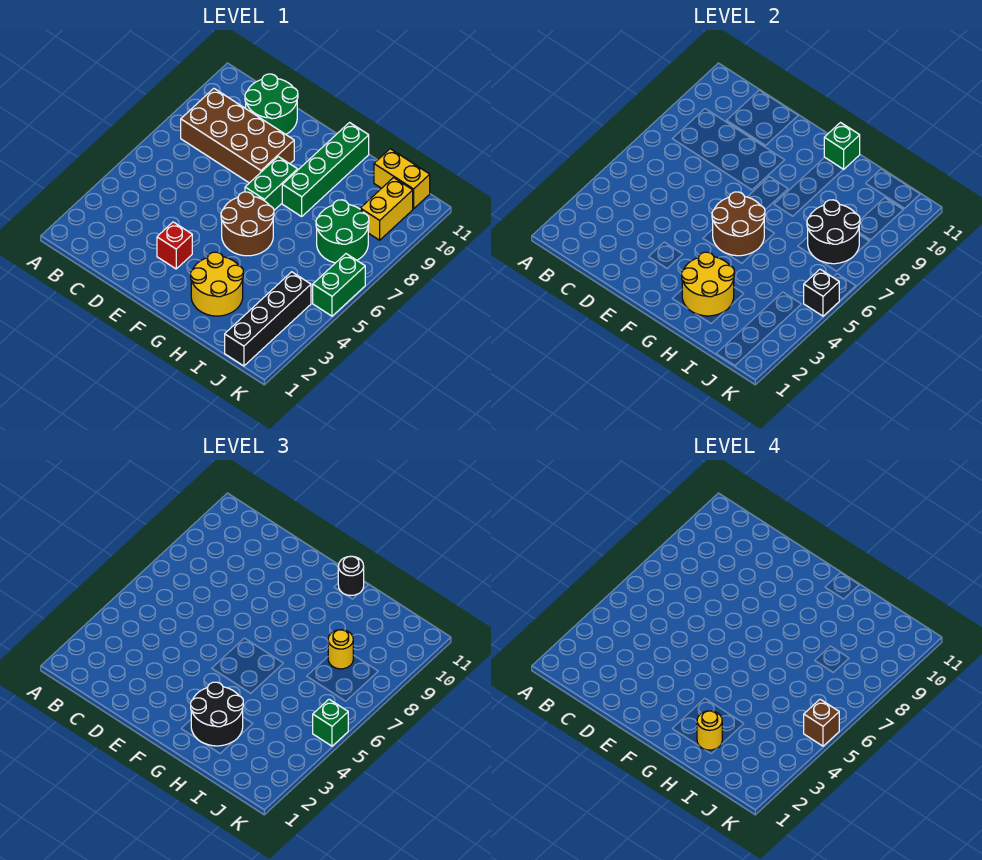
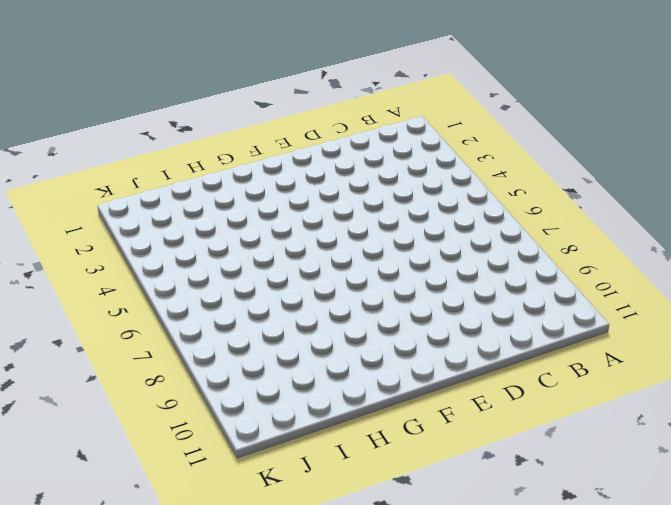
none -> brown 2x4 brick [181,89,294,183]
none -> green 2x2 round brick [245,74,298,134]
none -> red 1x1 brick [157,222,192,269]

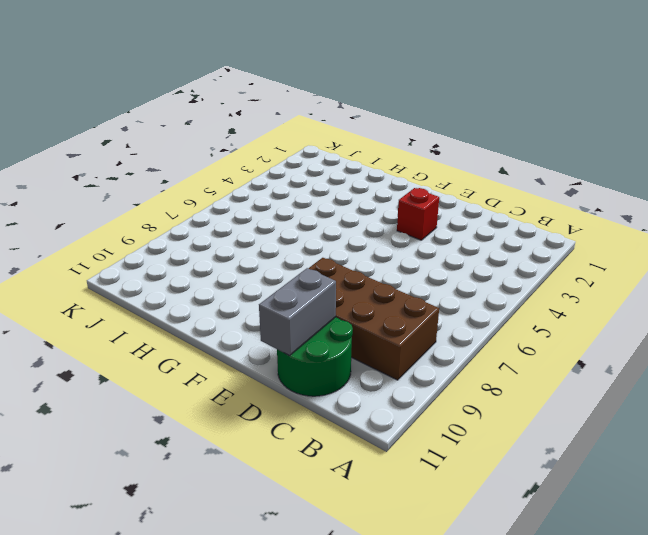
grey 1x2 brick [259,268,336,356] -> none
none -> brown 2x2 round brick [221,192,274,256]
none -> green 1x2 brick [245,157,298,210]
none -> yellow 2x2 round brick [191,252,243,316]

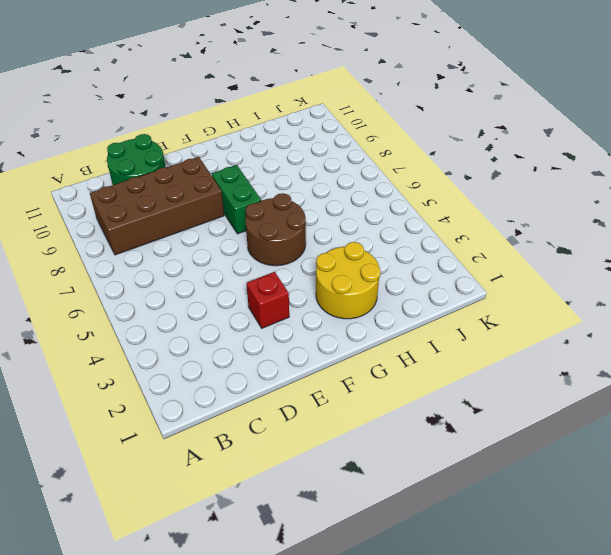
none -> green 1x4 brick [282,123,369,216]
none -> green 2x2 round brick [316,200,369,263]
none -> yellow 1x2 brick [374,149,430,209]

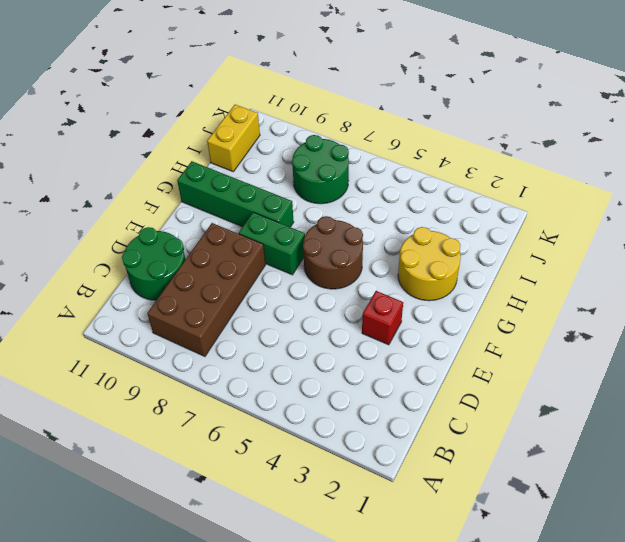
none -> black 1x4 brick [225,272,311,366]
none -> yellow 1x2 brick [360,178,413,240]
none -> green 1x2 brick [313,254,365,316]

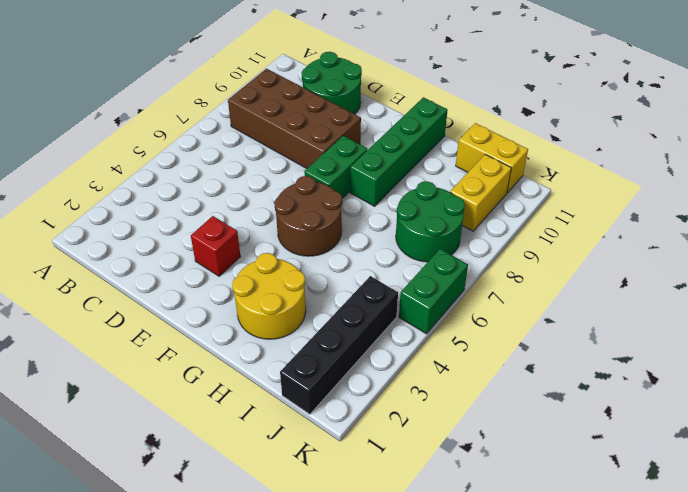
none -> brown 2x2 round brick [712,192,765,256]
none -> yellow 2x2 round brick [682,252,734,316]
none -> green 1x1 brick [824,123,860,170]

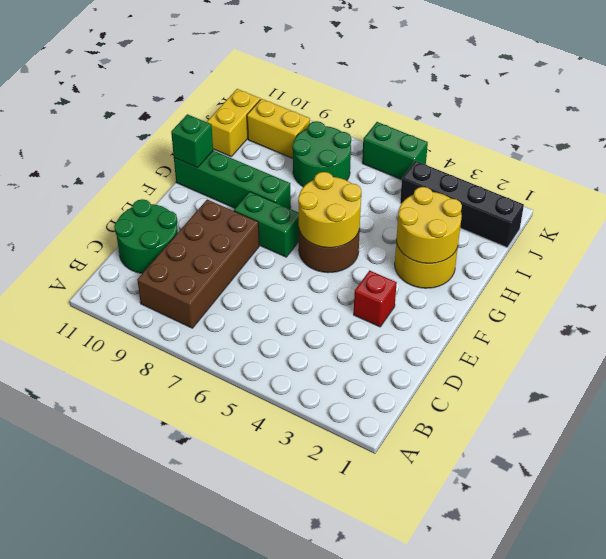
yellow 2x2 round brick [298,172,361,248] -> brown 2x2 round brick [712,192,765,256]
none -> black 2x2 round brick [807,200,860,264]
none -> black 1x1 brick [804,269,839,316]
none -> black 2x2 round brick [191,682,243,746]

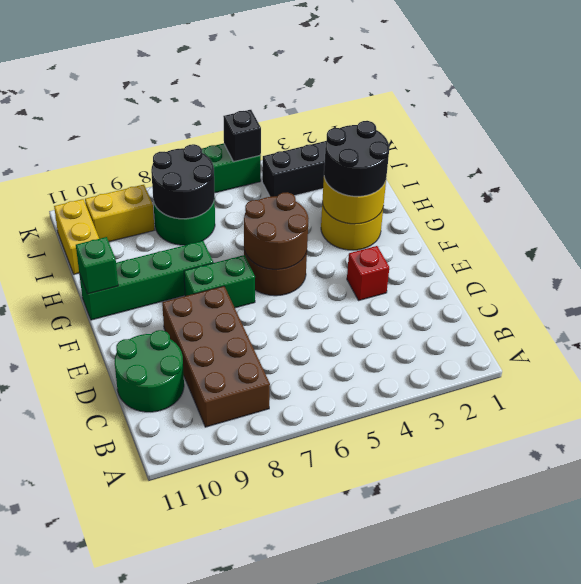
none -> black 1x1 round brick [338,556,364,596]
none -> yellow 1x1 round brick [328,630,353,669]
none -> green 1x1 brick [313,699,348,746]

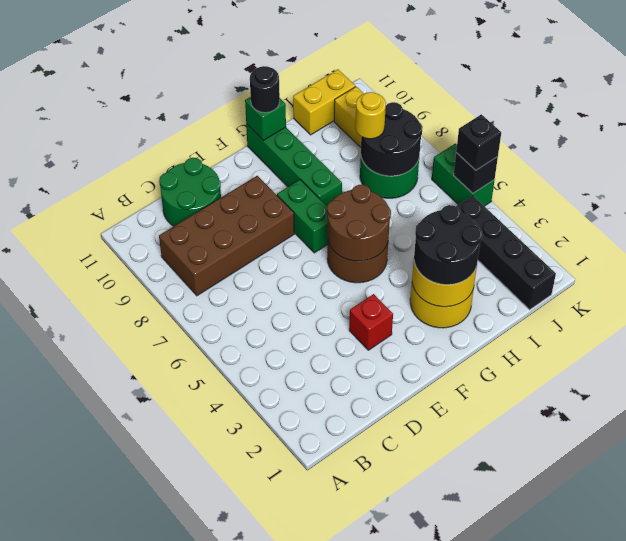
black 1x1 brick [456,114,501,170] -> green 1x1 brick [313,699,348,746]
none -> yellow 1x1 round brick [697,711,722,750]
none -> brown 1x1 brick [804,699,839,746]

